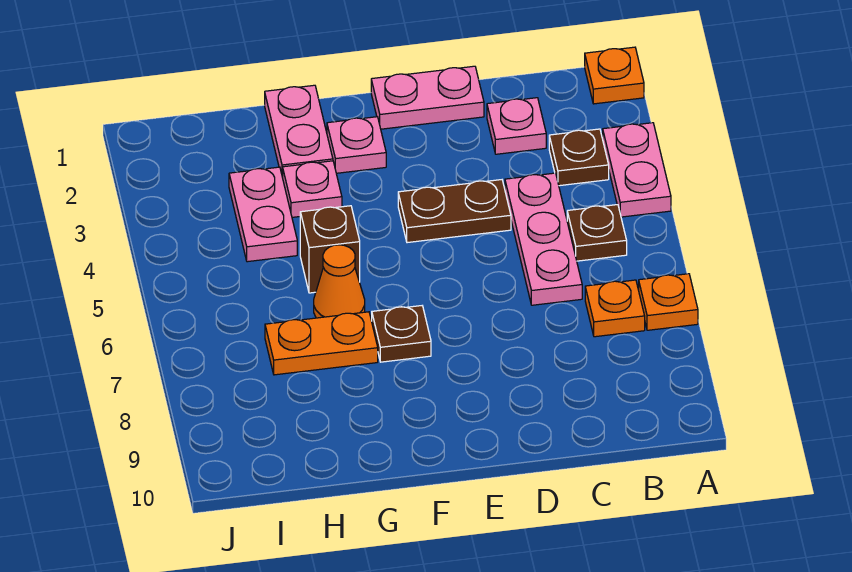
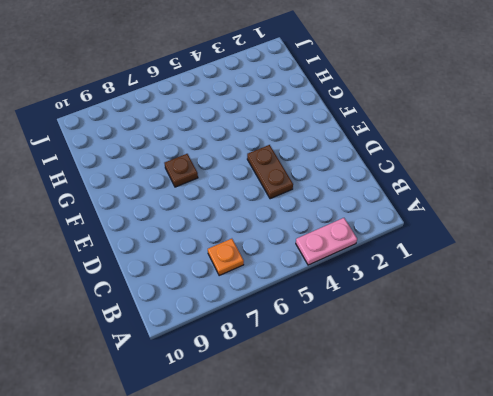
none -> orange 1x1 plate [585,47,644,104]
none -> orange 1x1 plate [639,274,698,330]
none -> brown 1x1 plate [549,129,609,186]

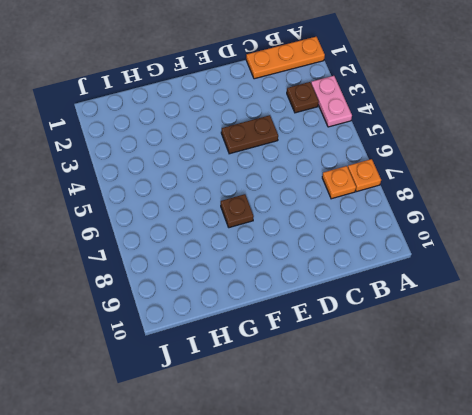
orange 1x3 plate [246,37,325,79] -> orange 1x1 plate [585,47,644,104]
none -> brown 1x1 plate [567,205,627,261]
none -> pink 1x1 plate [487,98,546,154]
none -> pink 1x3 plate [505,173,582,305]

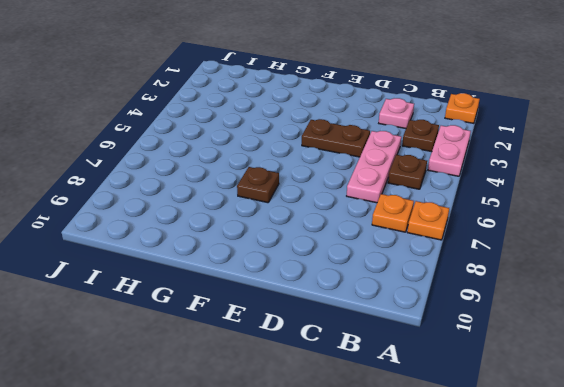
none -> pink 1x2 plate [371,66,484,129]
none -> pink 1x1 plate [327,117,386,173]
none -> pink 1x2 plate [265,85,333,178]

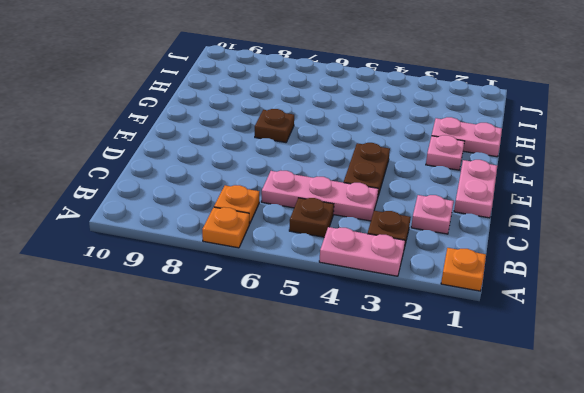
none -> pink 1x1 plate [283,161,342,217]
none -> brown 1x1 brick [300,206,360,293]
none -> orange 1x1 cone [314,245,365,318]

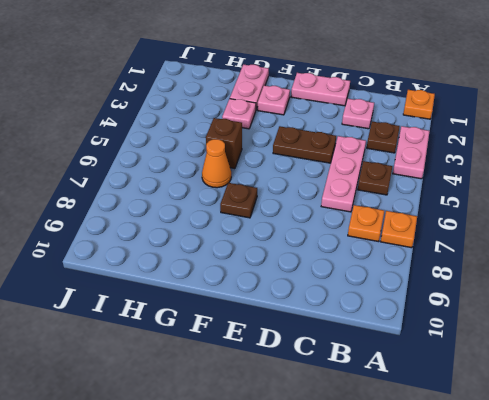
none -> orange 1x2 plate [265,312,378,375]
none -> pink 1x2 plate [229,167,297,262]

